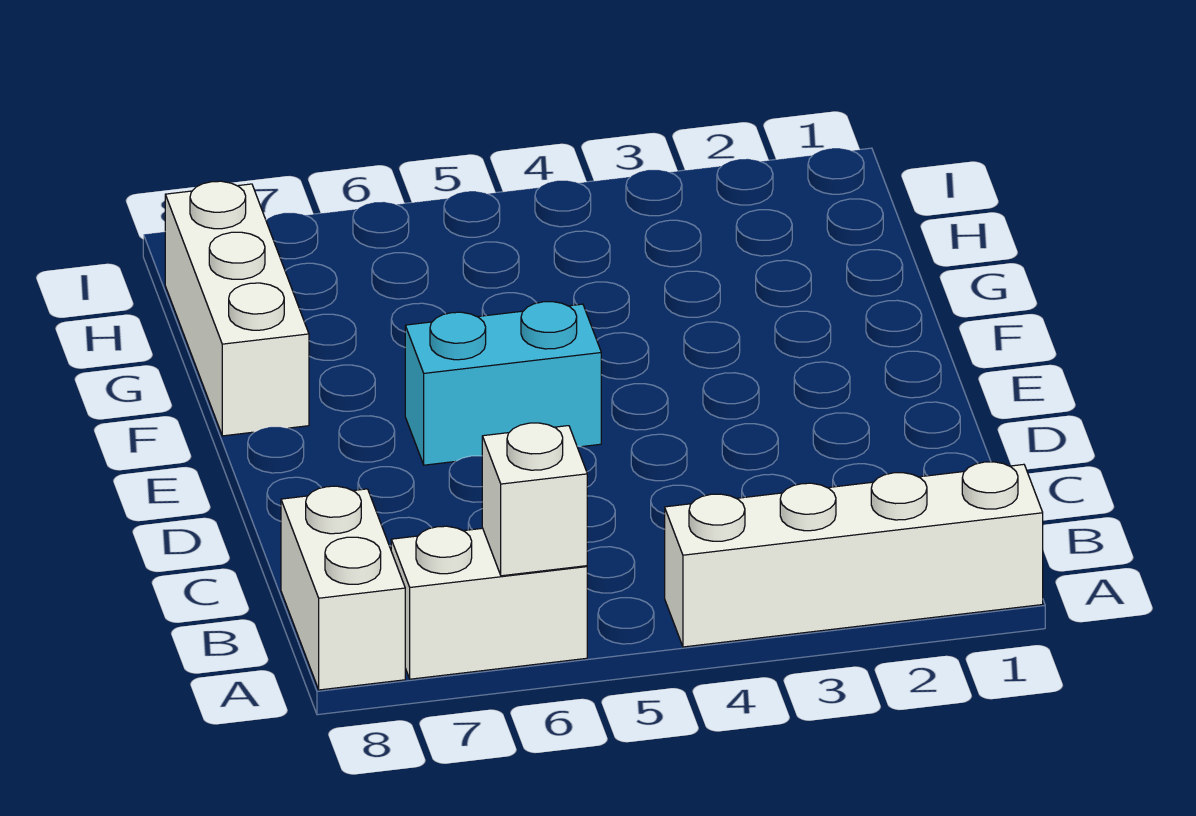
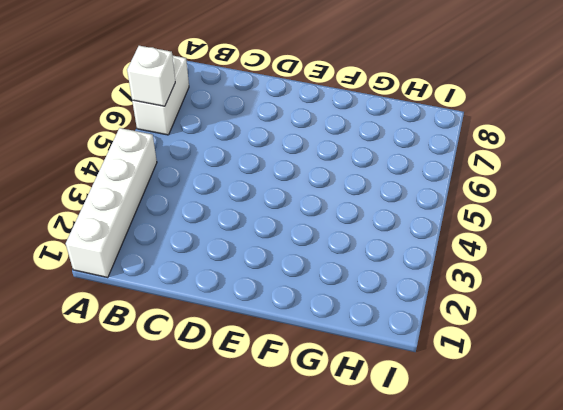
none -> white 1x2 brick [281,486,405,690]
none -> cyan 1x2 brick [405,302,601,465]

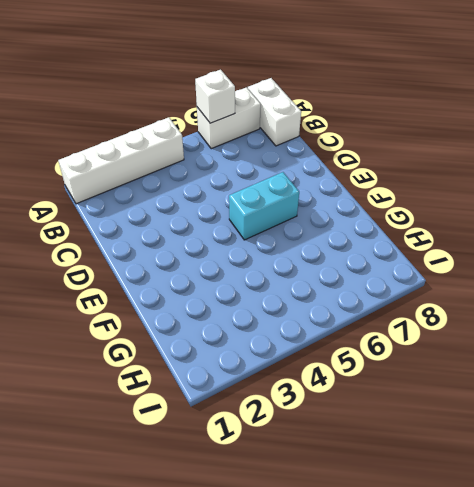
none -> white 1x3 brick [165,181,309,436]

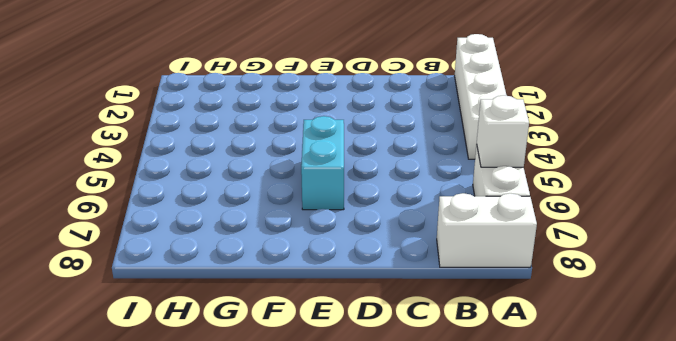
none -> white 1x3 brick [165,181,309,436]

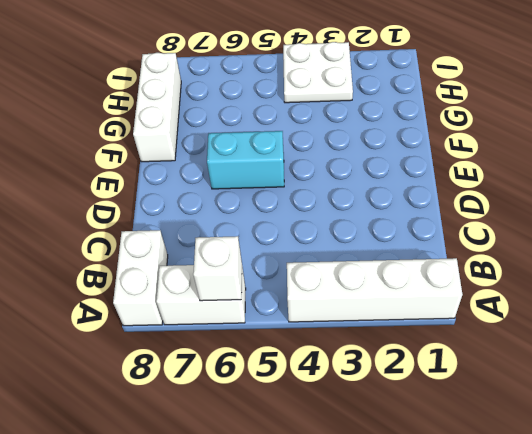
white 2x2 plate [283,42,353,103] -> none

